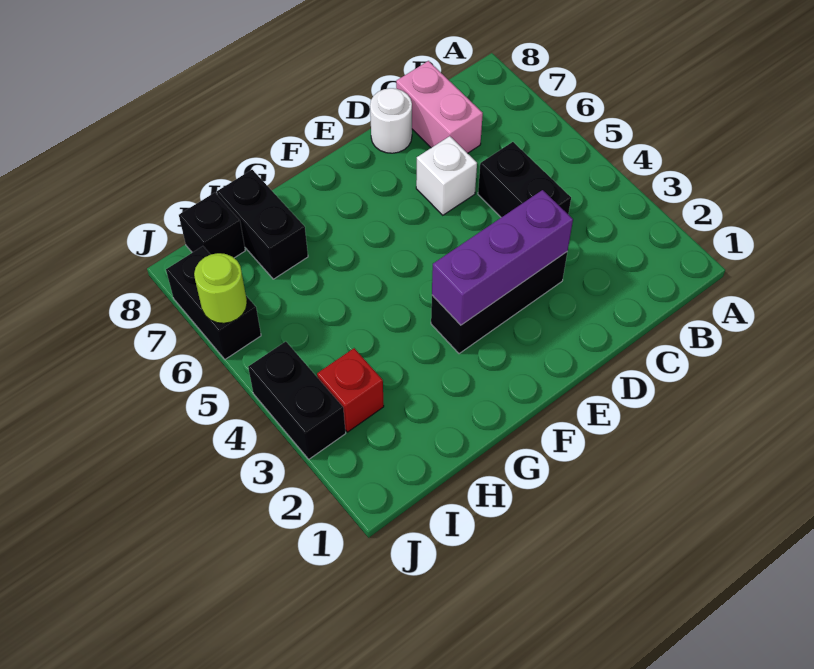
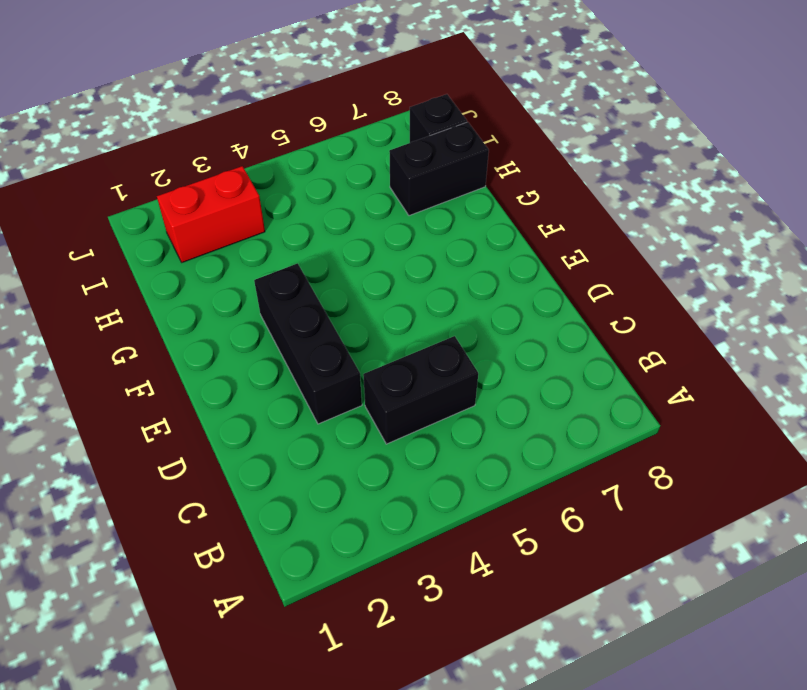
red 1x2 brick [157,166,265,262] -> red 1x1 brick [317,348,384,432]
none -> pink 1x2 brick [396,61,483,153]
none -> white 1x1 brick [416,136,477,215]
none -> white 1x1 round brick [370,88,412,153]

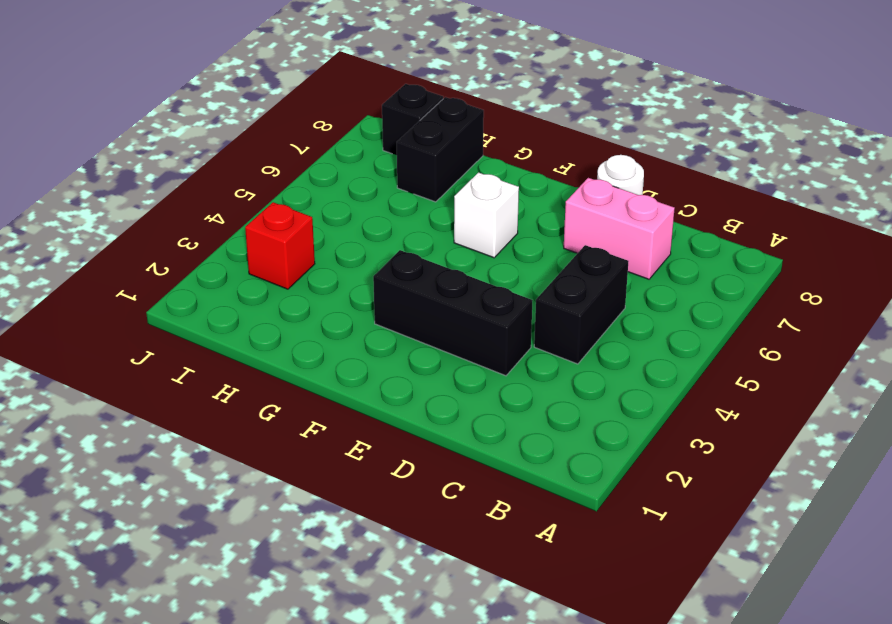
pink 1x2 brick [564,178,675,279] -> pink 1x2 brick turned to [396,61,483,153]
white 1x1 brick [454,173,519,258] -> white 1x1 brick moved to [416,136,477,215]
none -> black 1x2 brick [248,342,346,459]
none -> black 1x2 brick [166,246,261,359]
none -> purple 1x3 brick [432,190,573,325]

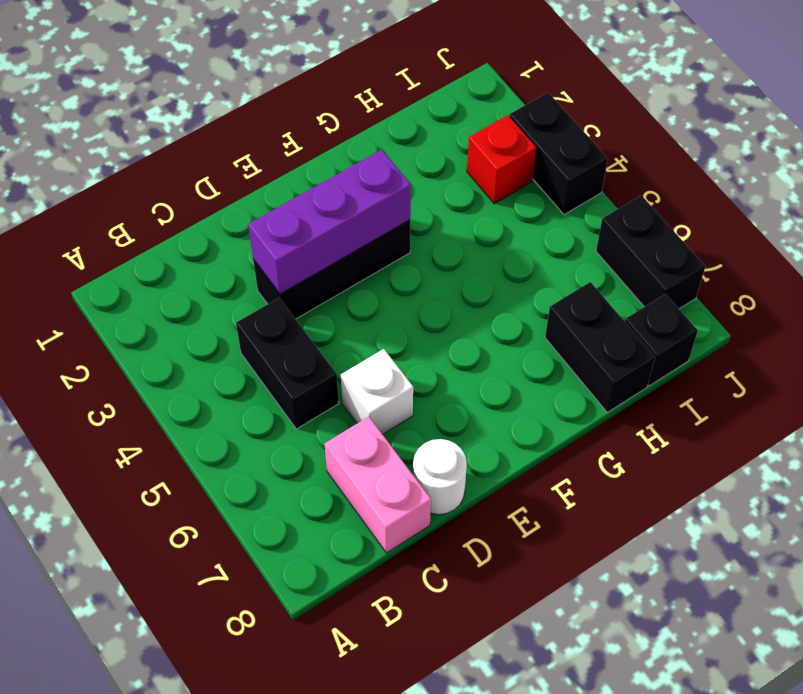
none -> lime 1x1 round brick [194,253,247,323]

